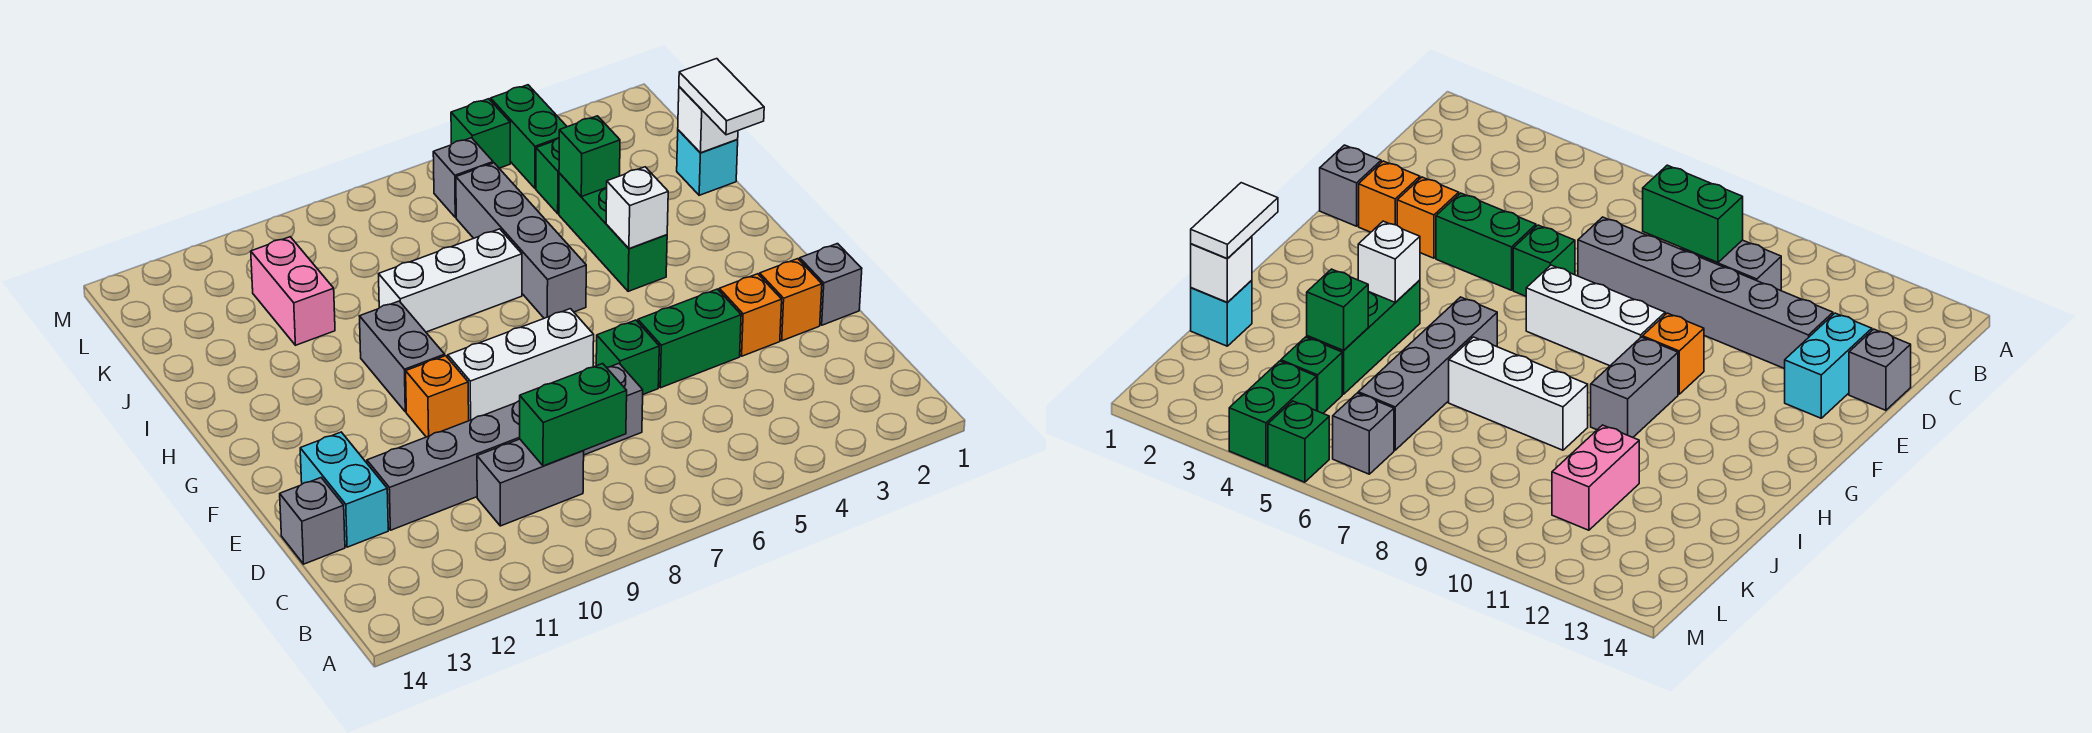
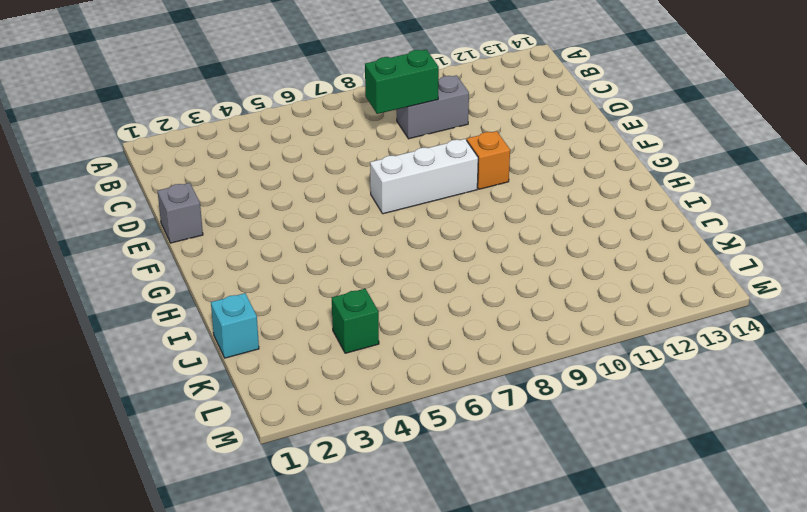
none -> grey 1x6 brick [367,364,643,530]
none -> cyan 1x2 brick [300,432,388,547]
none -> grey 1x1 brick [280,478,345,564]

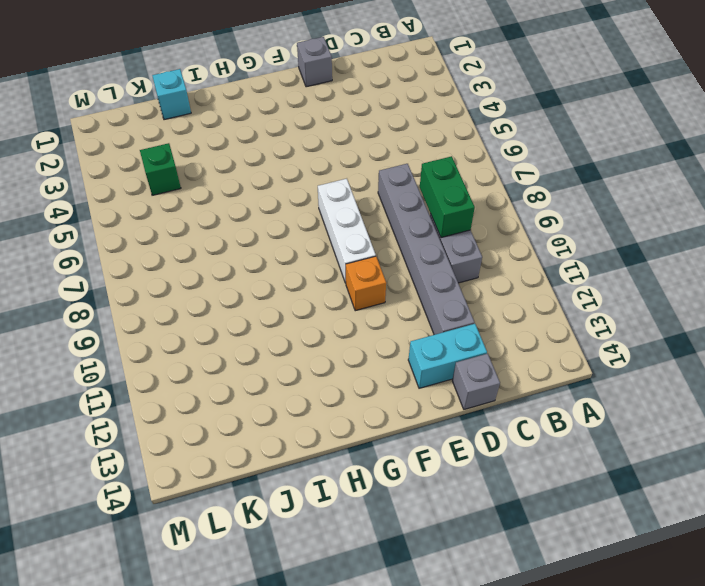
none -> orange 1x1 brick [760,259,822,341]
none -> orange 1x1 brick [719,274,782,356]
none -> green 1x2 brick [638,289,741,388]

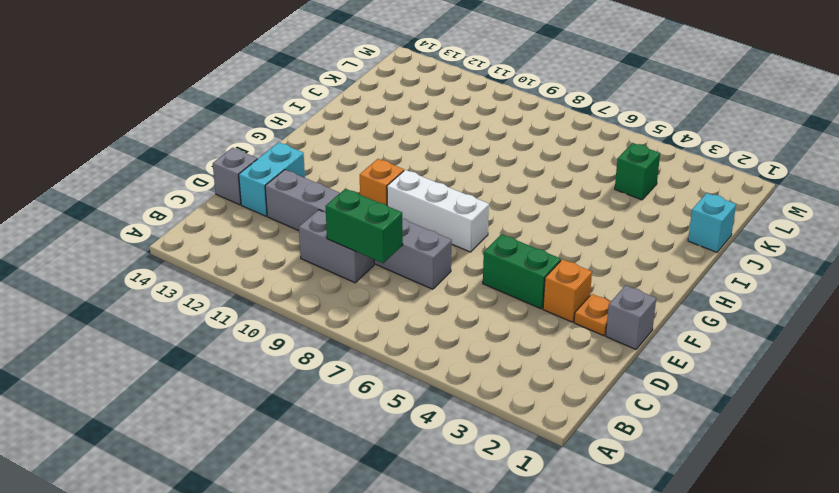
orange 1x1 plate [574,294,610,336] -> orange 1x1 brick [760,259,822,341]
none -> green 1x1 brick [596,320,659,394]
none -> grey 1x2 brick [359,301,445,412]
none -> green 1x3 brick [559,173,667,291]

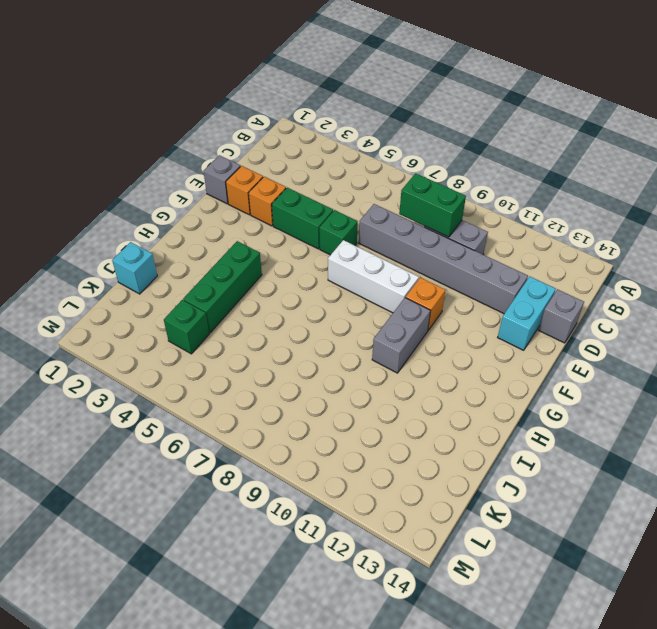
none -> grey 1x4 brick [456,163,586,318]
none -> white 1x3 brick [379,229,522,332]
none -> pink 1x2 brick [251,237,335,345]

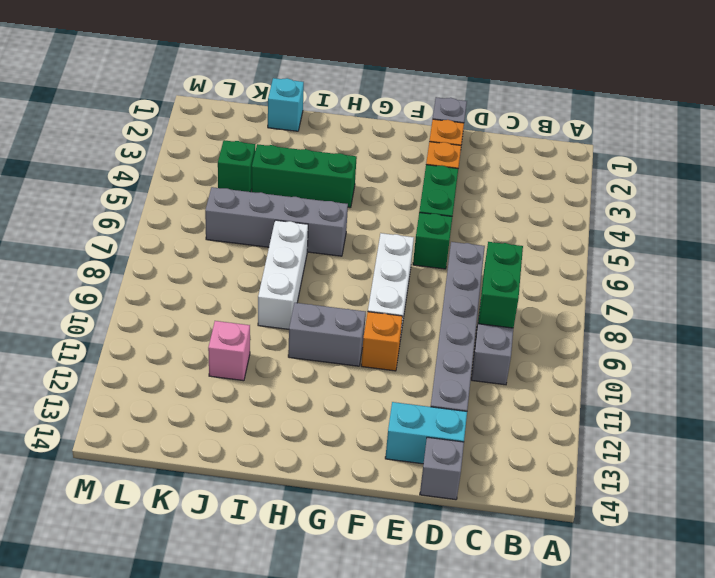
pink 1x1 brick [208,321,250,381] -> pink 1x2 brick [251,237,335,345]
none -> green 1x2 brick [491,85,567,188]
none -> grey 1x1 brick [433,138,493,217]
none -> green 1x1 brick [451,99,510,168]

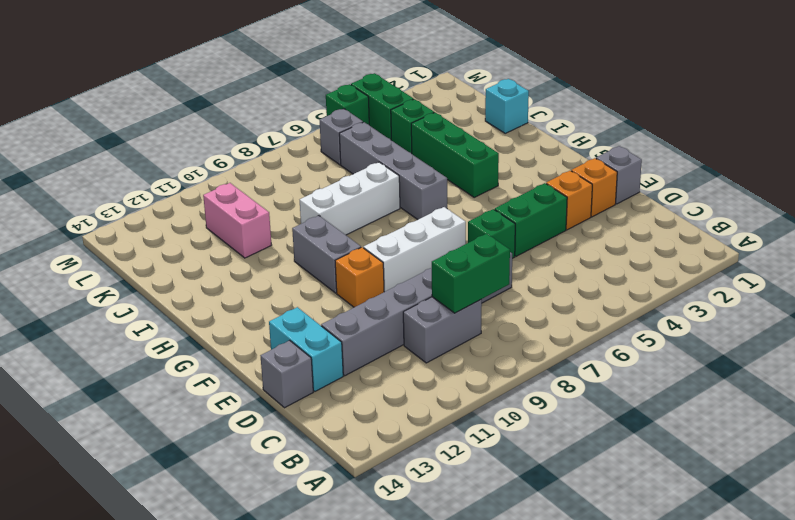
none -> white 1x1 brick [606,167,668,249]
none -> white 1x1 brick [678,87,738,153]
none -> green 1x1 brick [559,116,620,197]

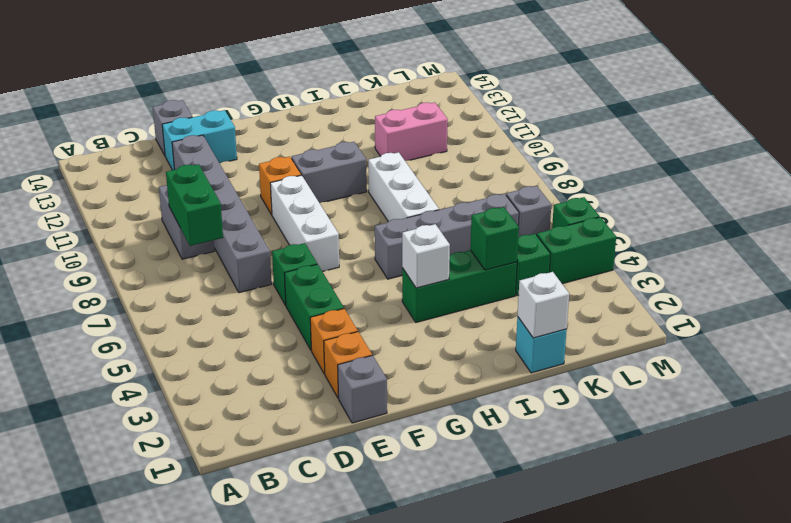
none -> white 1x2 tile [679,59,764,135]

